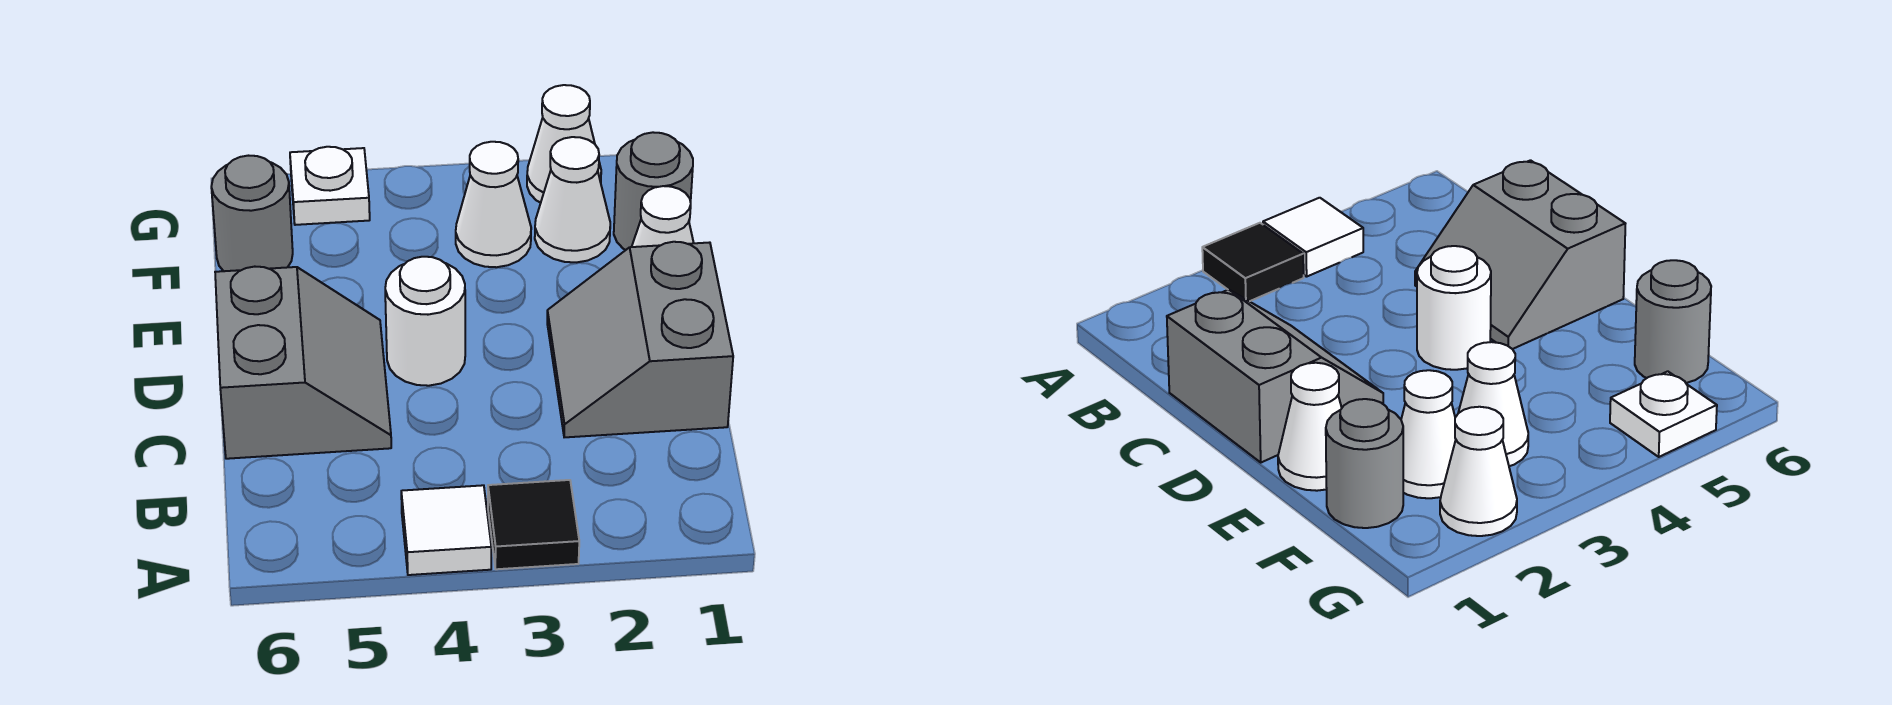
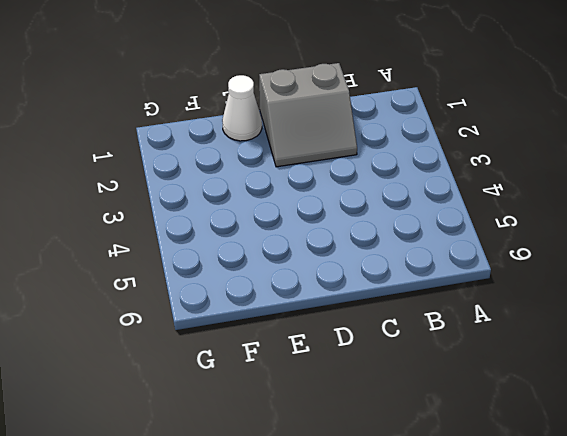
none -> black 1x1 tile [488,480,579,569]
none -> white 1x1 tile [401,485,491,575]
none -> grey 2x2 slope [215,267,391,459]

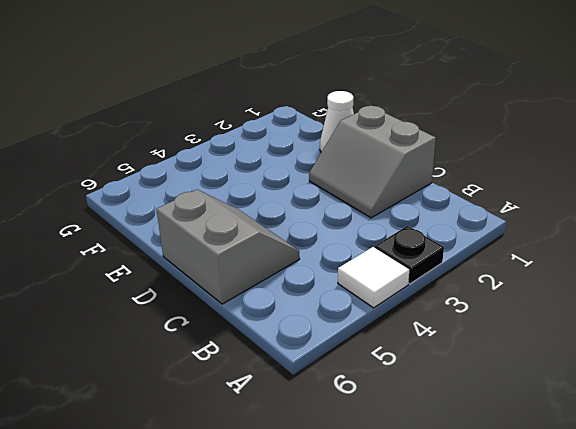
black 1x1 plate [375,226,444,284] -> black 1x1 tile [488,480,579,569]
none -> white 1x1 round brick [385,257,465,386]
none -> grey 1x1 round brick [614,132,693,250]
none -> white 1x1 cone [535,137,610,262]

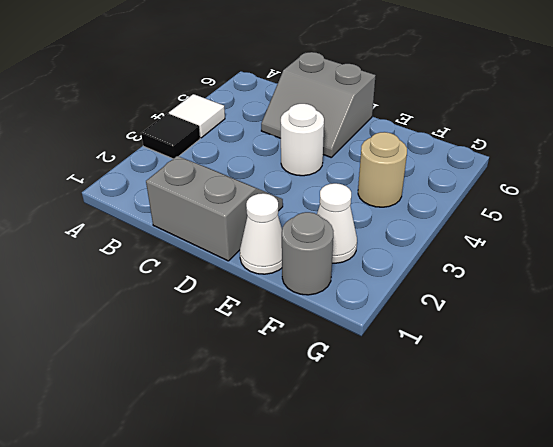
tan 1x1 round brick [358,132,407,207] -> none
none -> white 1x1 cone [456,142,531,267]
none -> grey 1x1 round brick [211,156,293,271]
none -> white 1x1 cone [527,85,601,203]

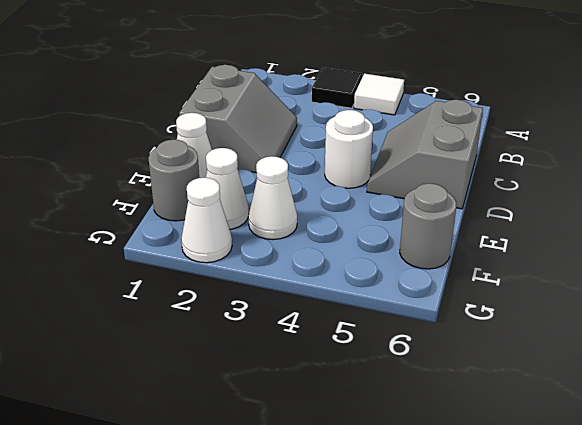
none -> white 1x1 plate [290,147,370,225]

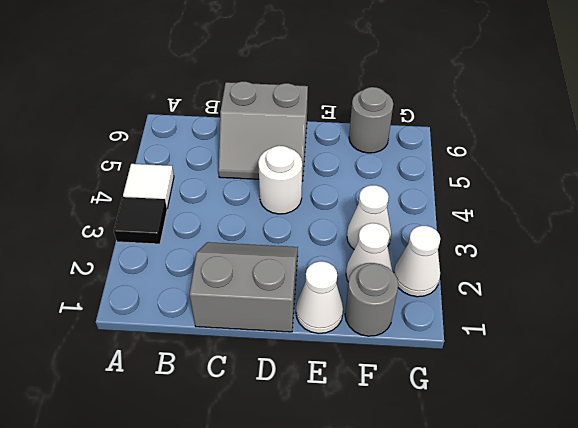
none -> white 1x1 plate [290,147,370,225]

